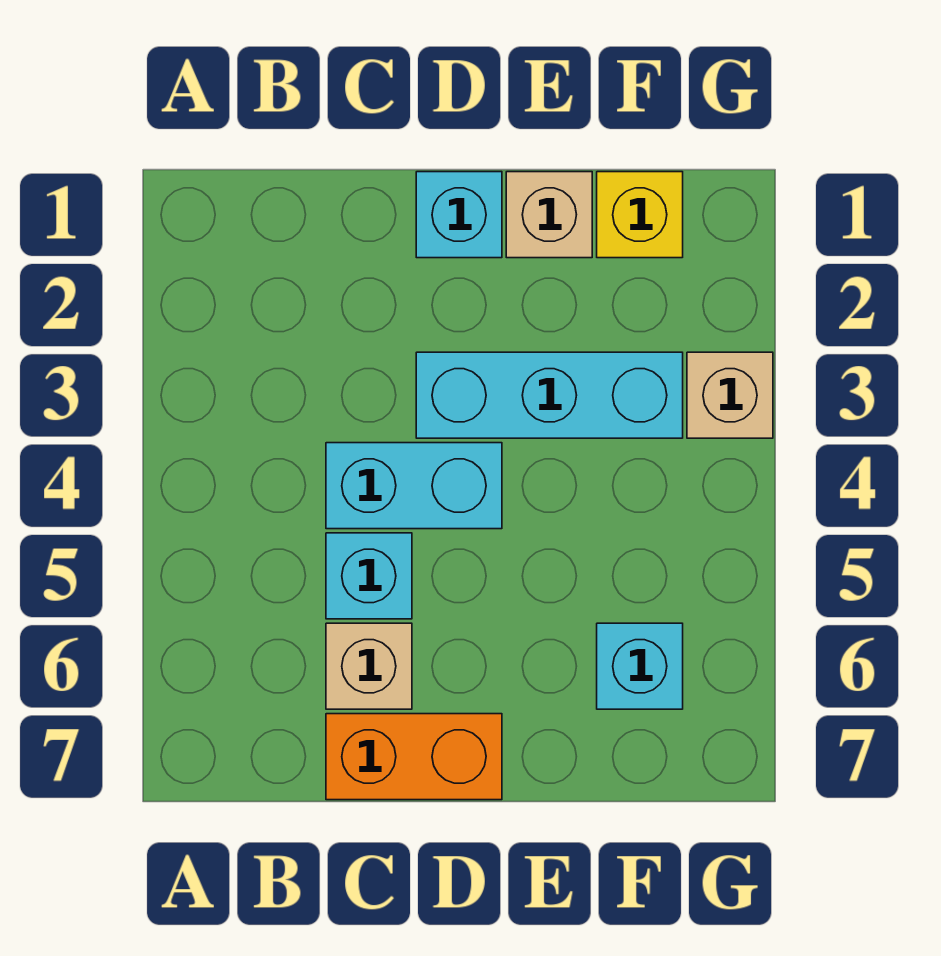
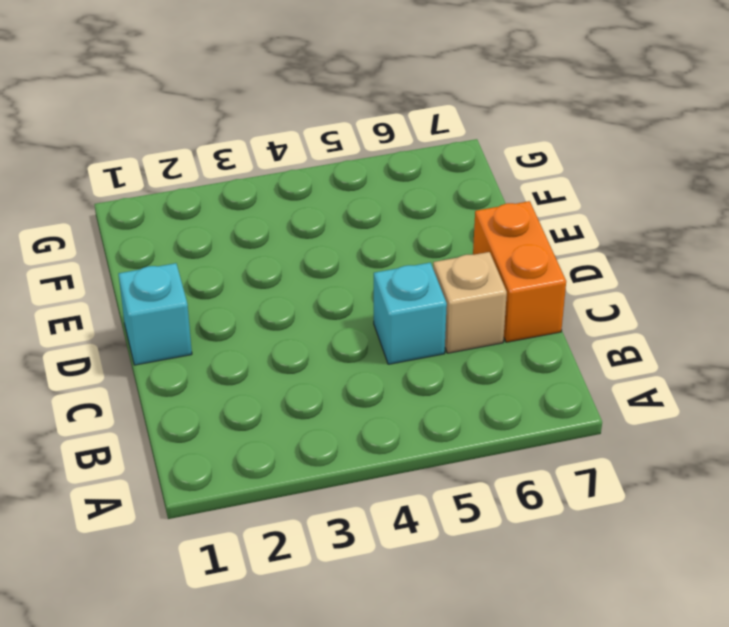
none -> cyan 1x2 brick [326,443,502,529]
none -> cyan 1x3 brick [416,352,683,438]

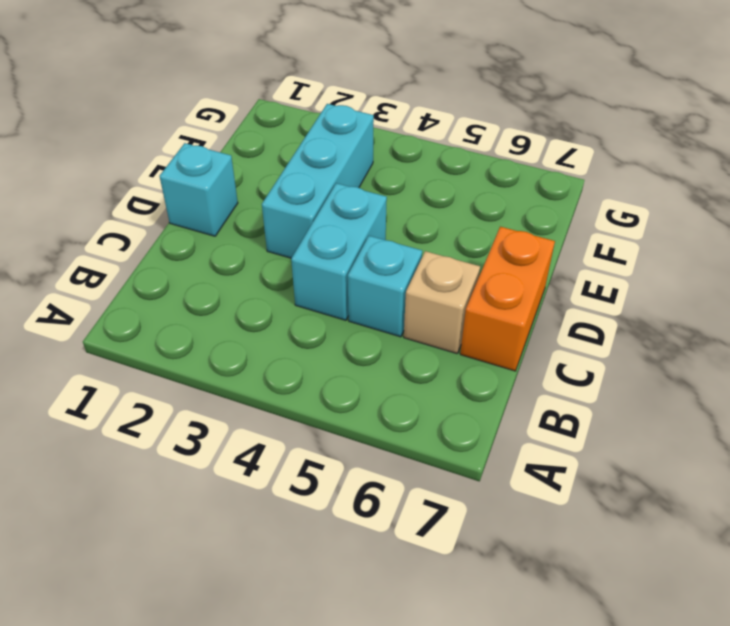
none -> tan 1x1 brick [506,172,592,258]
none -> yellow 1x1 brick [597,172,683,258]

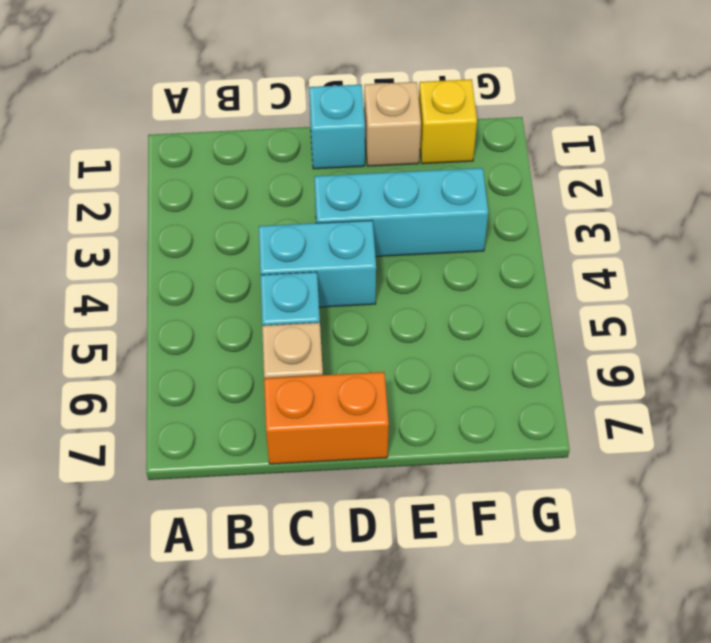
none -> cyan 1x1 brick [597,623,683,709]
none -> tan 1x1 brick [687,352,773,438]

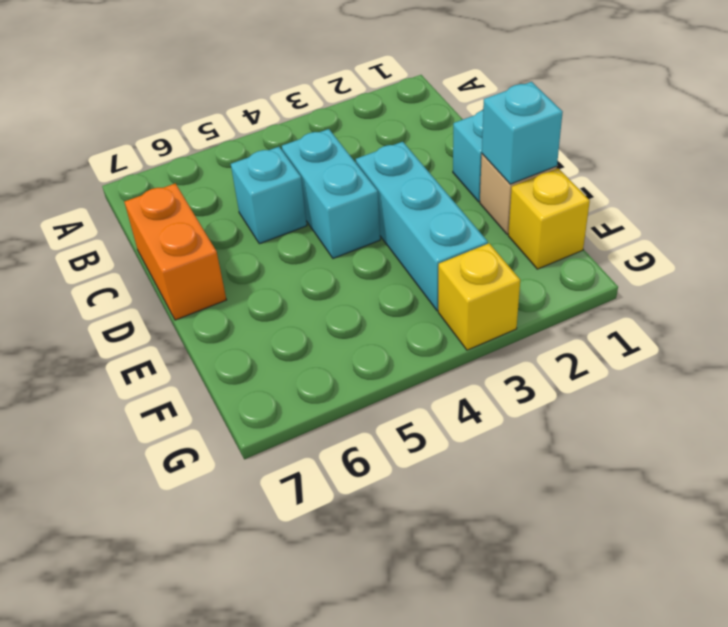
cyan 1x1 brick [482,82,563,184] -> cyan 1x1 brick moved to [597,623,683,709]
yellow 1x1 brick [438,243,520,350] -> tan 1x1 brick [687,352,773,438]
none -> tan 1x1 brick [326,623,412,709]

